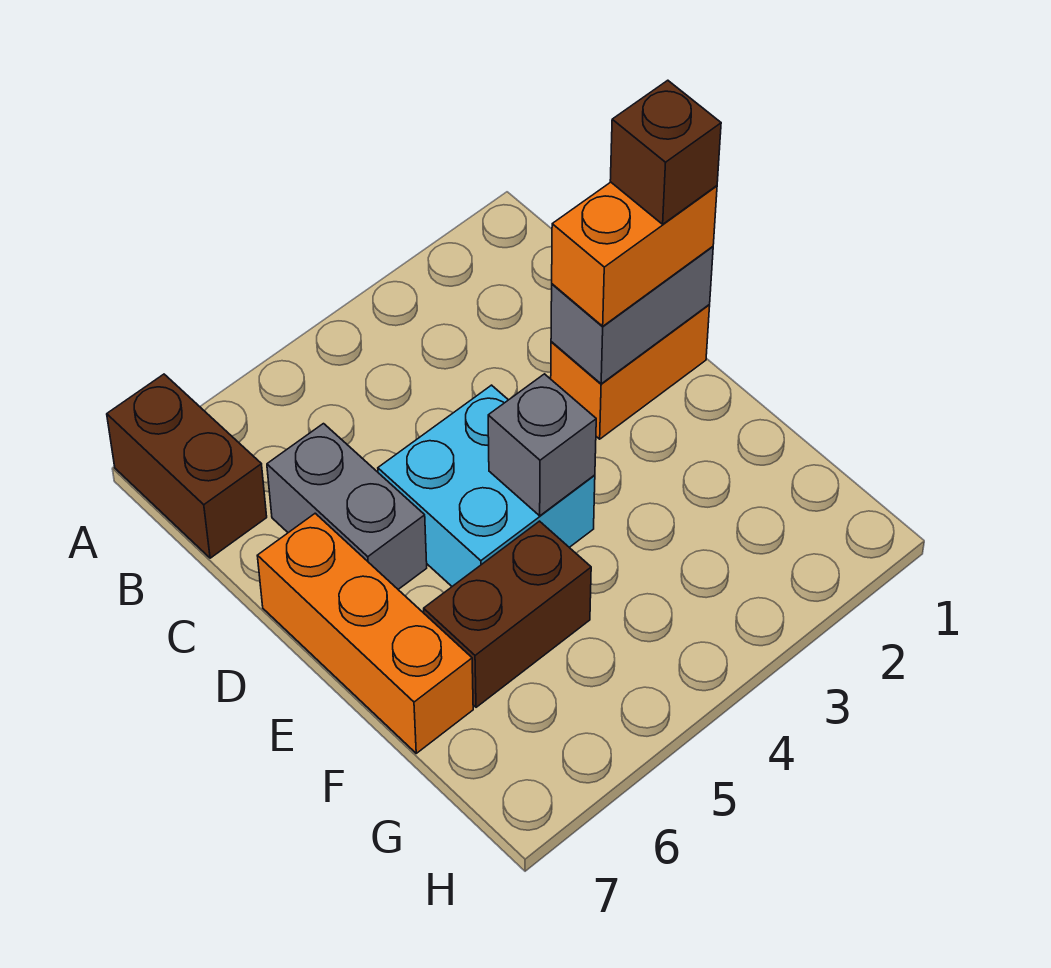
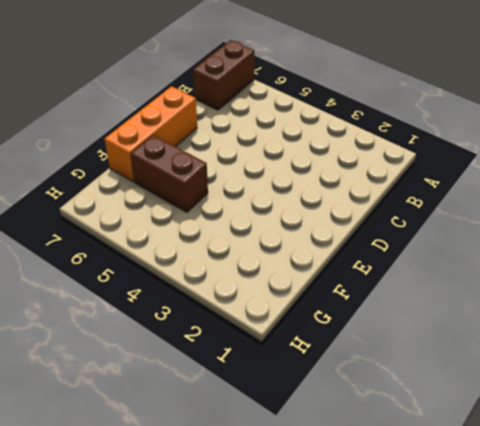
none -> grey 1x2 brick [267,424,427,589]
none -> orange 1x2 brick [551,305,710,439]

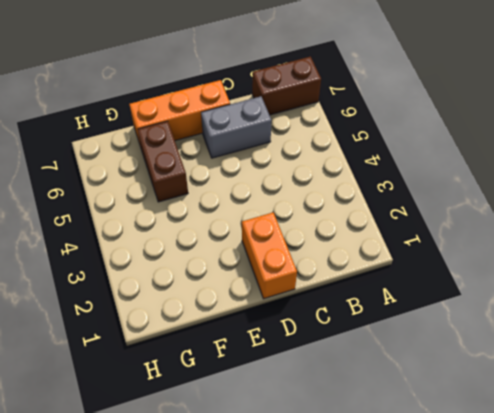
none -> cyan 2x2 brick [378,385,595,586]
none -> grey 1x2 brick [551,247,713,384]

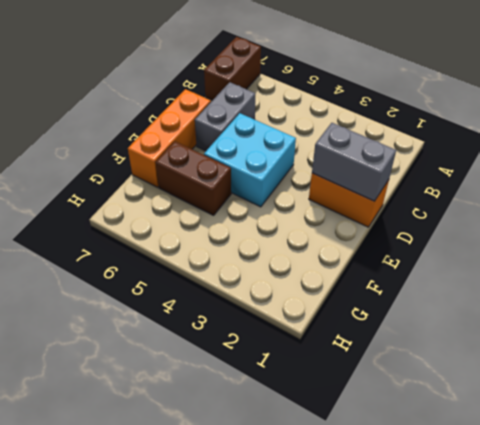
none -> grey 1x1 brick [488,374,596,516]
none -> orange 1x2 brick [552,182,717,326]

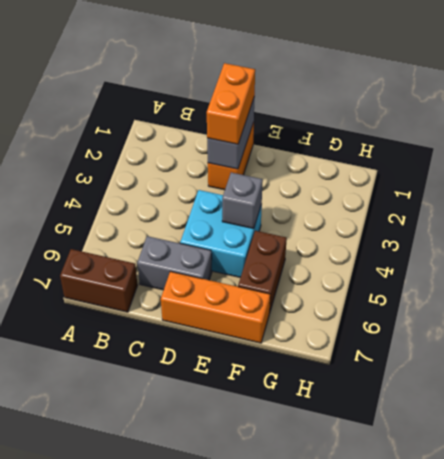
none -> brown 1x1 brick [610,80,721,224]

